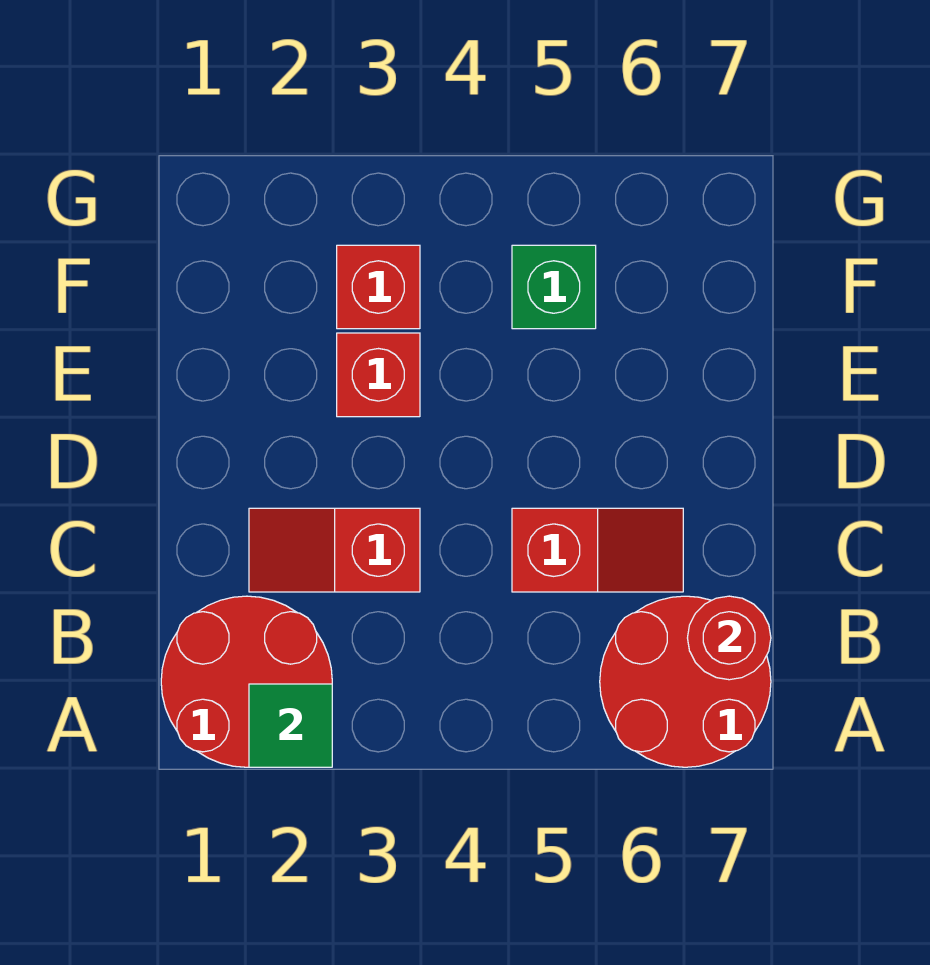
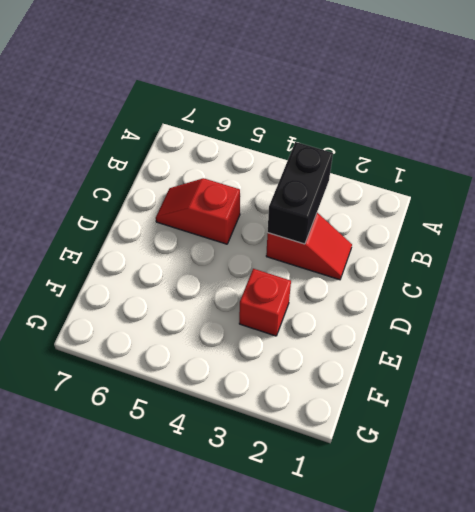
black 1x2 brick [268,142,333,244] -> none
none -> red 2x2 round brick [161,596,332,767]
none -> red 2x2 round brick [600,596,771,767]

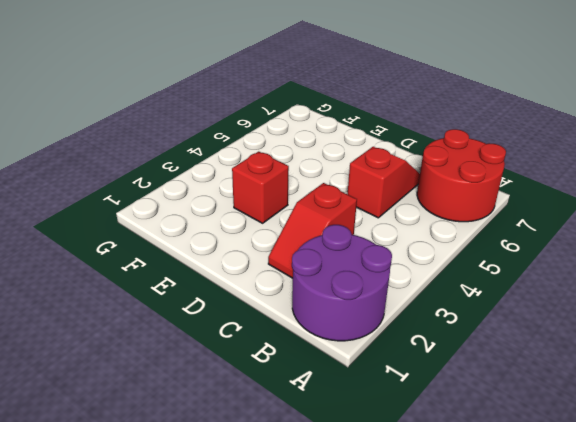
purple 2x2 round brick [292,225,392,341] -> red 2x2 round brick [161,596,332,767]
none -> red 1x1 brick [337,245,420,329]
none -> green 1x1 brick [512,245,596,329]

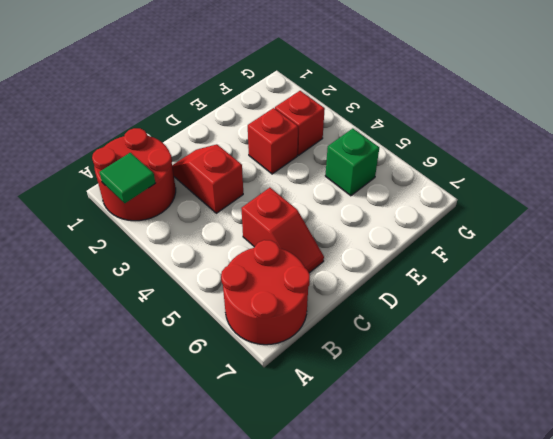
none -> red 1x1 round brick [688,596,771,680]

